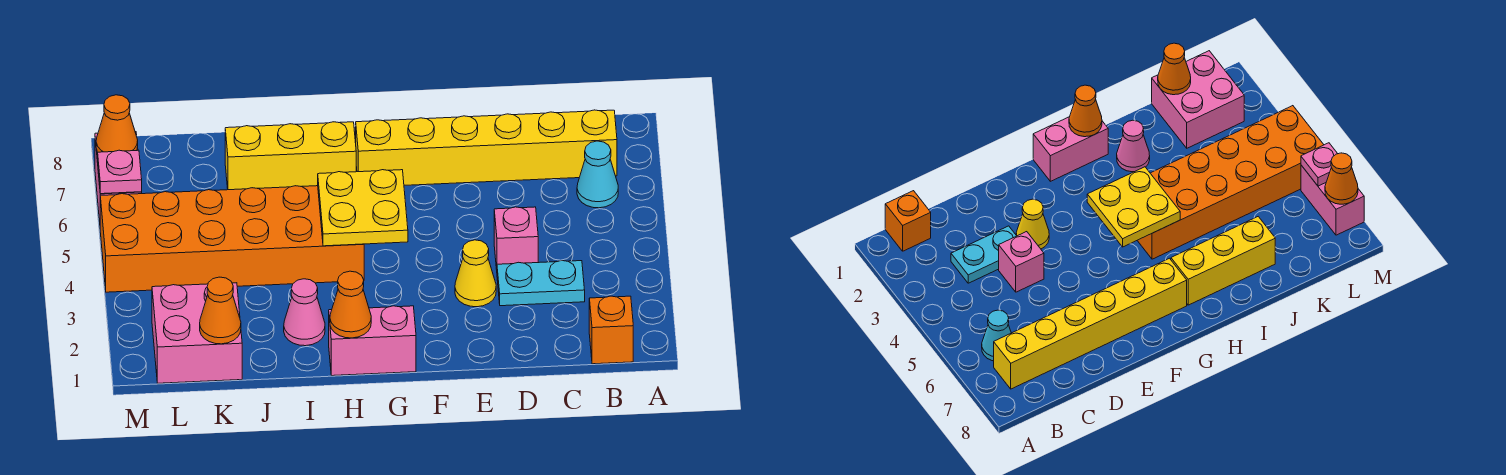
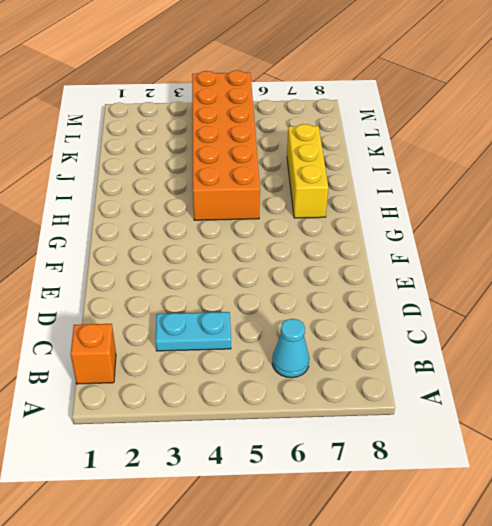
cyan 1x2 plate [156,312,231,351] -> cyan 1x2 plate turned to [497,261,585,306]
none -> yellow 1x6 brick [356,110,617,185]
none -> pink 1x1 brick [494,207,538,270]
none -> yellow 1x1 cone [455,240,496,307]

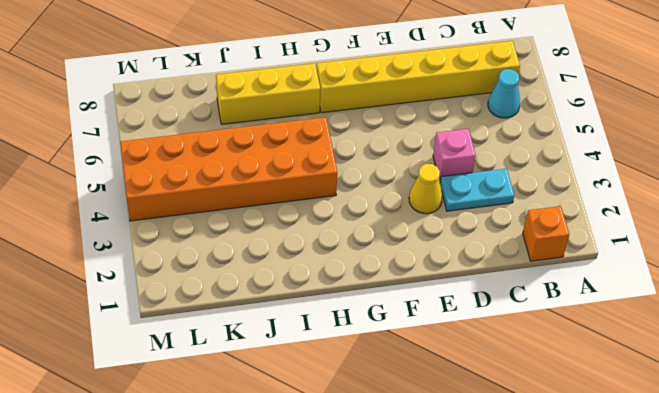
none -> pink 1x2 brick [329,306,416,376]
none -> pink 1x1 cone [284,279,325,346]
none -> pink 2x2 brick [152,283,242,383]

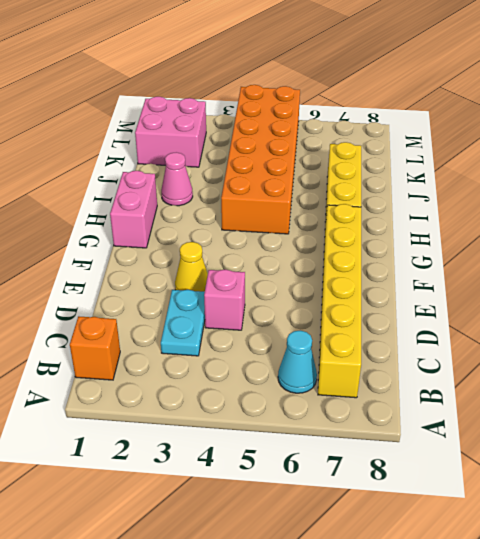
none -> pink 1x2 brick [1301,165,1364,235]
none -> yellow 2x2 plate [318,170,408,246]
none -> orange 1x1 cone [330,271,371,338]

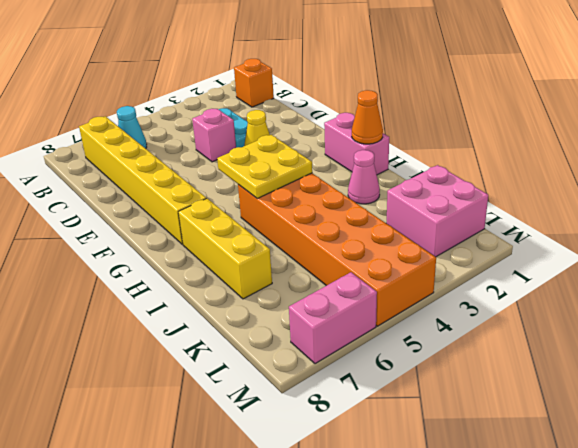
none -> orange 1x1 cone [200,277,241,344]
none -> pink 1x1 plate [98,150,142,194]
none -> orange 1x1 cone [96,95,138,152]

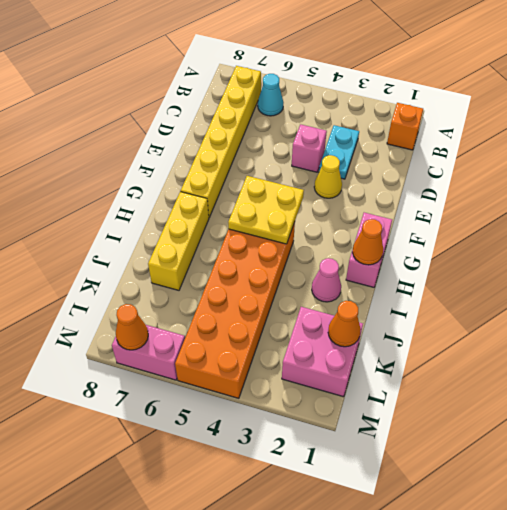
none -> pink 1x1 plate [98,150,142,194]

